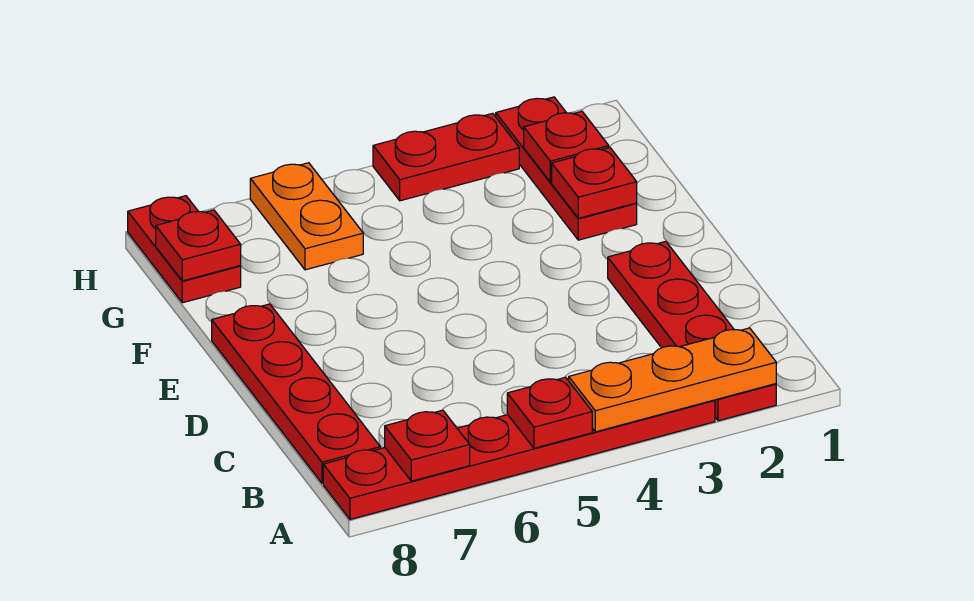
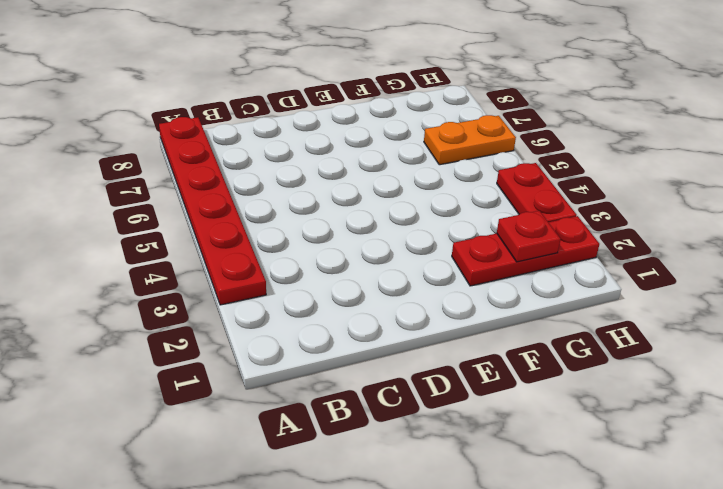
none -> red 1x4 plate [608,241,776,421]
none -> red 1x4 plate [212,304,380,483]
none -> red 1x2 plate [128,196,241,303]

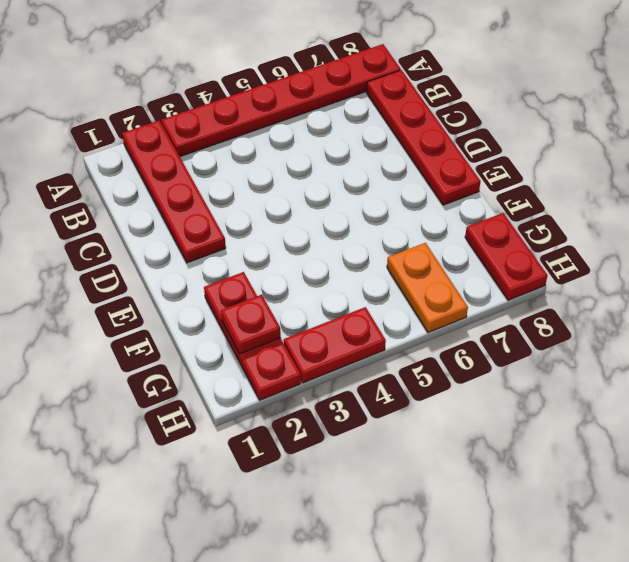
none -> orange 1x3 plate [569,328,776,432]
none -> red 1x1 plate [507,377,592,448]
none -> red 1x1 plate [385,410,470,481]

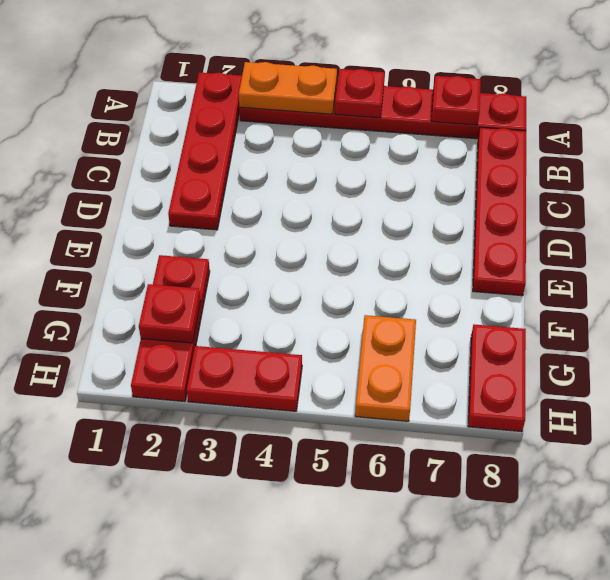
orange 1x2 plate [239,62,337,114] -> orange 1x3 plate [569,328,776,432]
none -> red 1x1 plate [552,147,637,218]
none -> red 1x1 plate [156,210,241,281]

